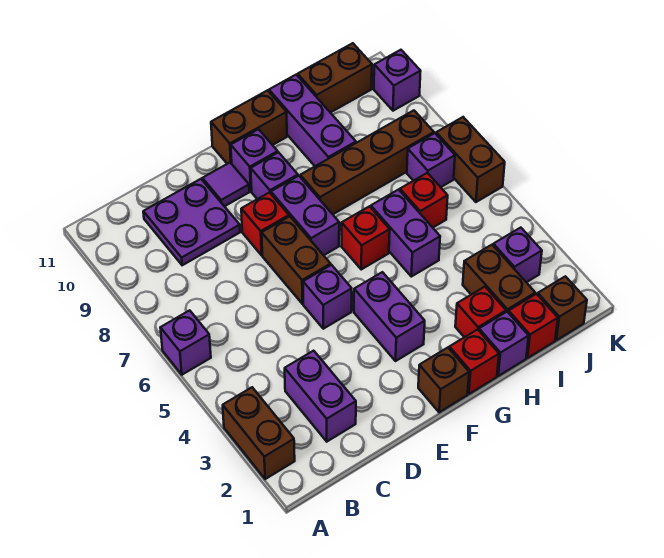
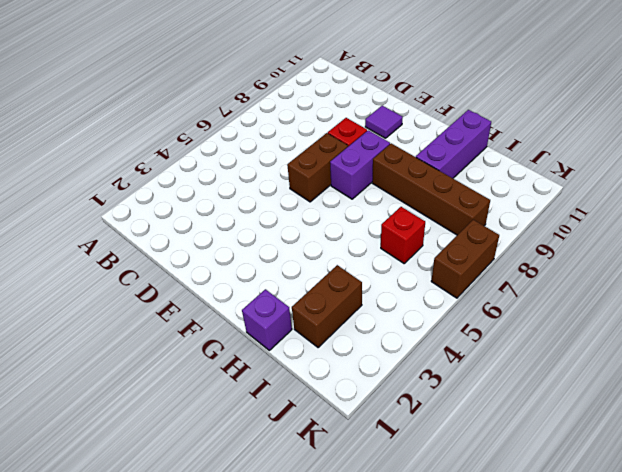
none -> brown 1x2 brick [223,387,295,479]
none -> purple 1x1 brick [160,310,211,375]
none -> purple 1x2 brick [285,351,356,441]
none -> purple 2x2 plate [143,179,240,265]

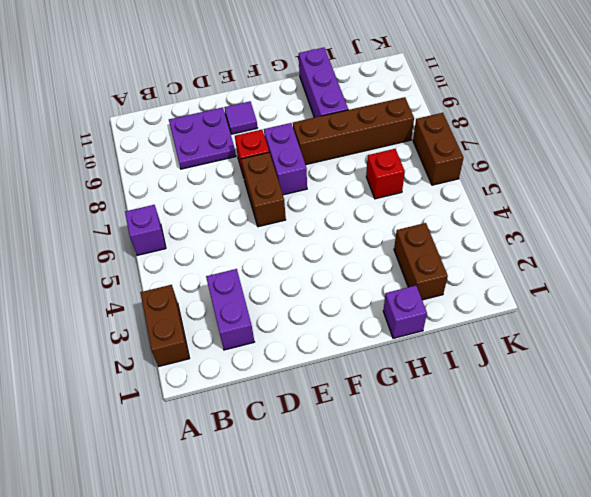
none -> purple 1x1 brick [303,265,352,329]
none -> brown 1x1 brick [418,348,469,412]
none -> purple 1x2 brick [354,272,425,361]
none -> purple 1x1 brick [251,152,298,199]

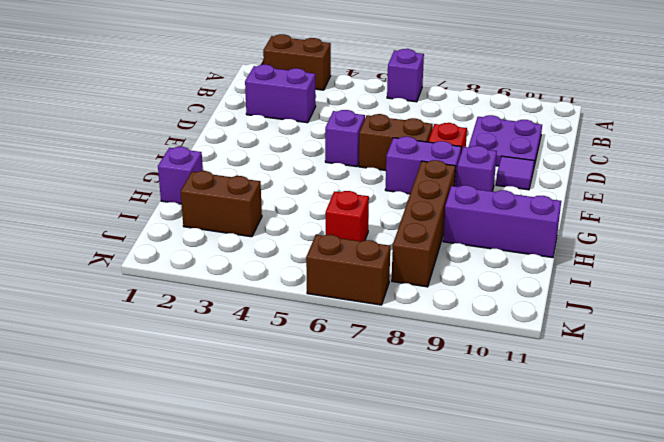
none -> brown 1x1 brick [418,348,469,412]
none -> purple 1x2 brick [354,272,425,361]
none -> purple 1x1 brick [231,129,278,191]
none -> brown 1x2 brick [211,90,287,164]

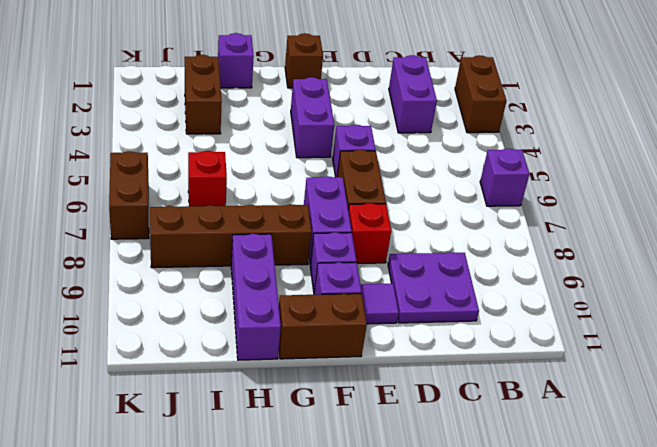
none -> red 1x1 brick [449,329,499,394]
none -> red 1x1 brick [341,206,390,269]
none -> red 1x1 brick [455,287,506,337]
none -> purple 1x2 brick [371,190,440,277]

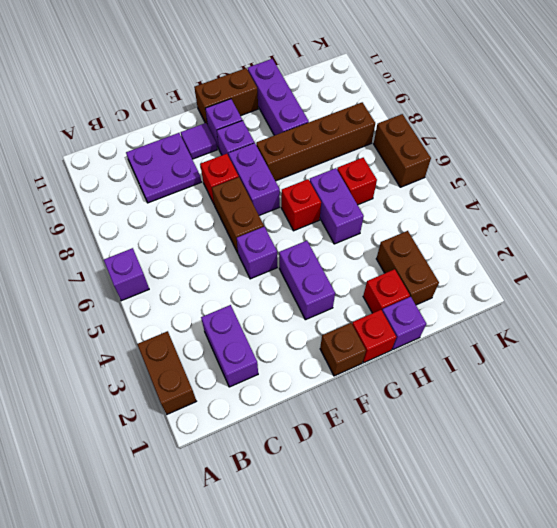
none -> red 1x1 brick [508,294,558,358]
none -> brown 1x2 brick [298,43,372,113]
none -> brown 1x1 brick [538,276,587,340]
none -> purple 1x1 brick [493,228,542,282]

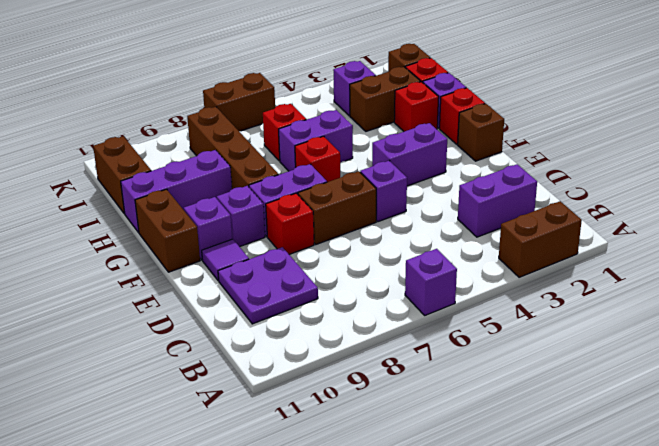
none -> purple 1x1 brick [407,133,455,187]
none -> purple 1x1 brick [374,50,421,111]

